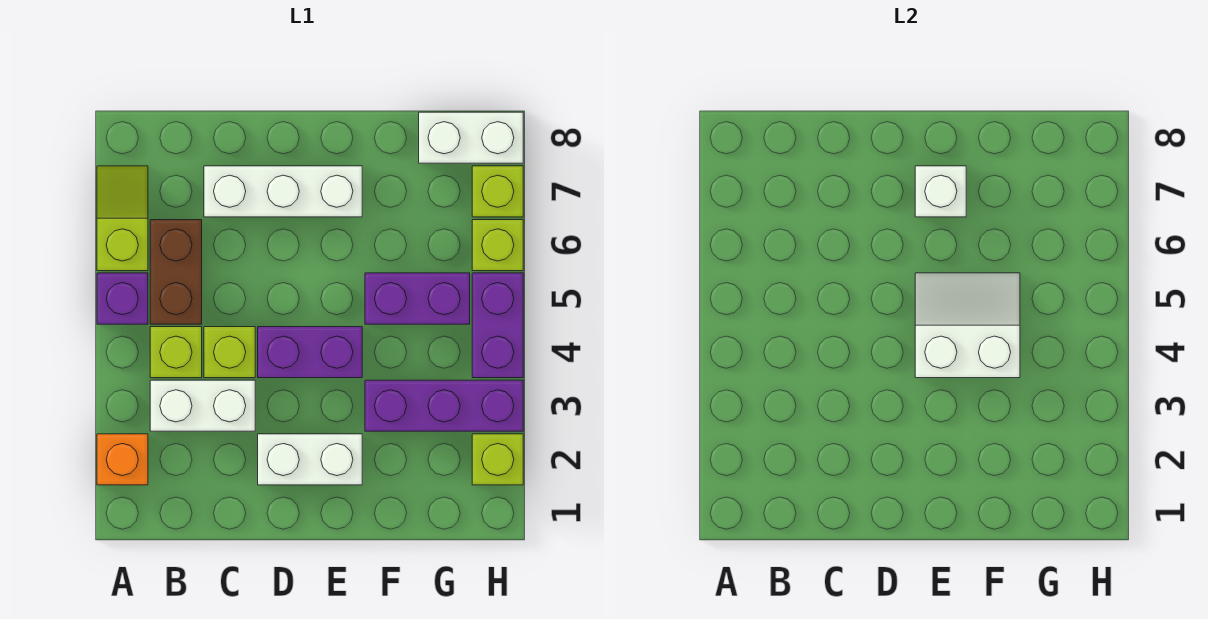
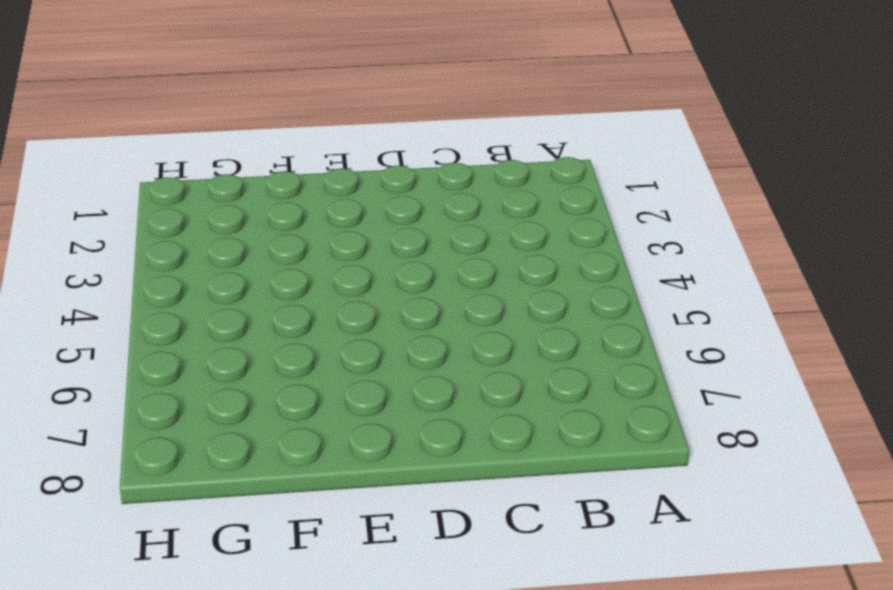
none -> orange 1x1 brick [97,434,148,485]
none -> purple 1x1 brick [97,273,148,324]
none -> lime 1x2 slope [97,166,148,271]

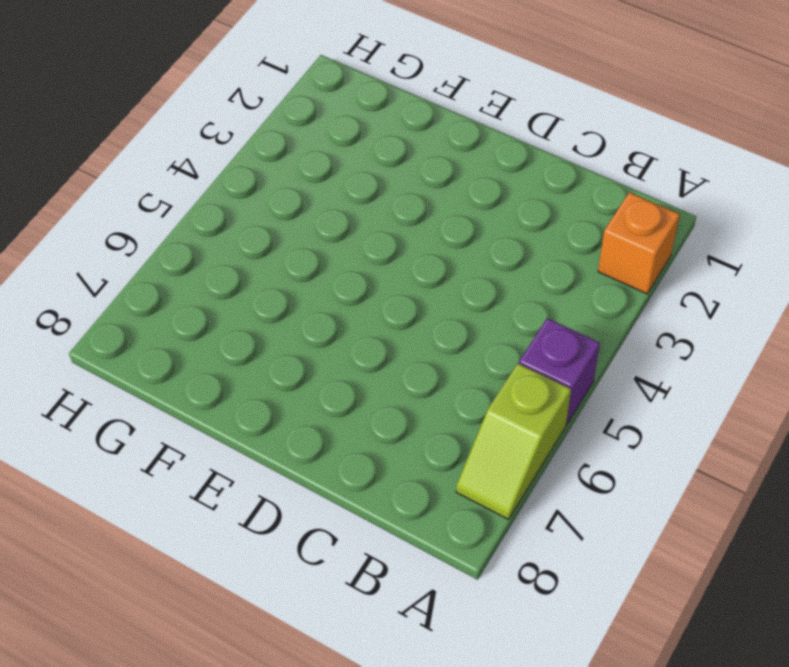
none -> white 1x2 brick [150,380,255,431]
none -> lime 1x1 brick [150,327,202,378]
none -> brown 1x2 brick [150,220,202,324]

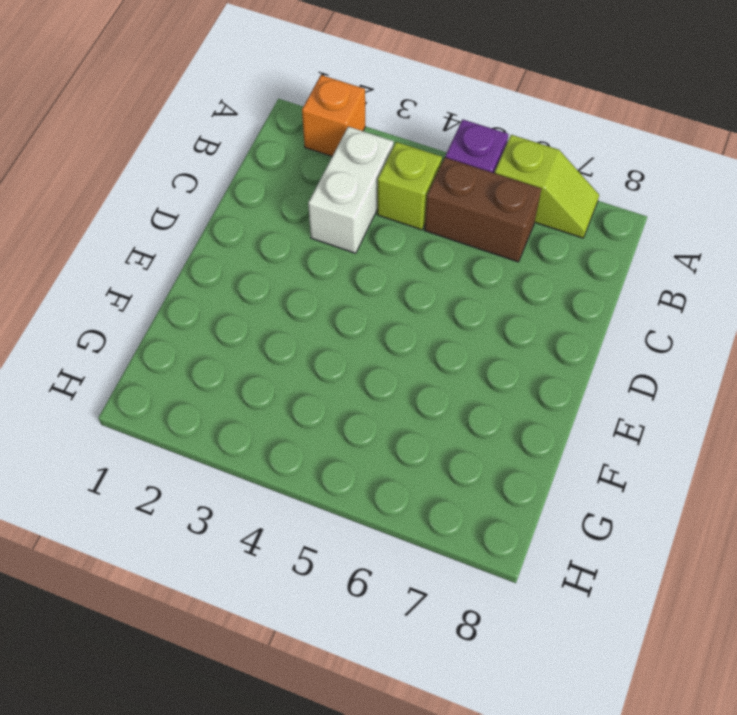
none -> lime 1x1 brick [204,327,255,378]
none -> white 1x3 brick [204,166,362,217]
none -> white 1x2 brick [258,434,362,485]

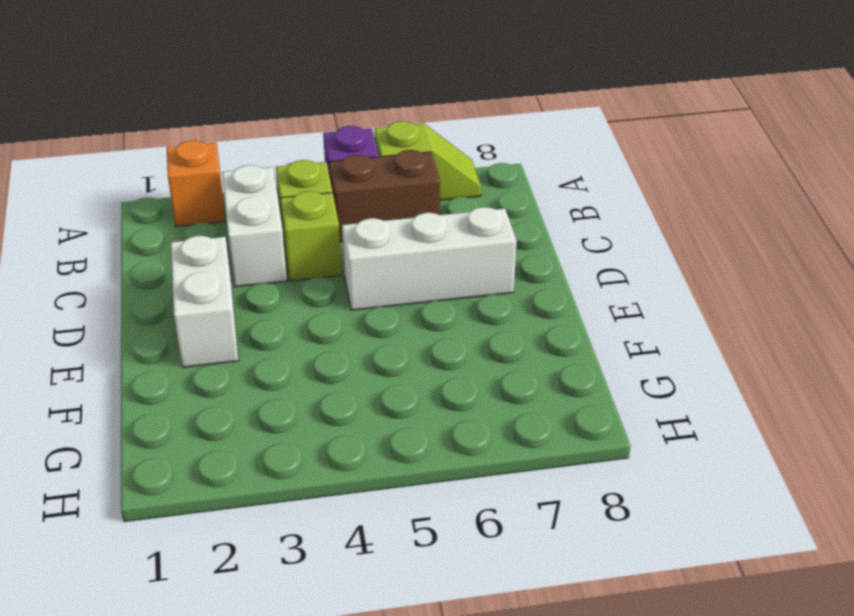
white 1x3 brick [342,207,517,310] -> white 1x3 brick turned to [204,166,362,217]
none -> purple 1x2 brick [258,327,362,378]
none -> purple 1x3 brick [365,380,523,431]
none -> purple 1x2 brick [365,273,470,324]

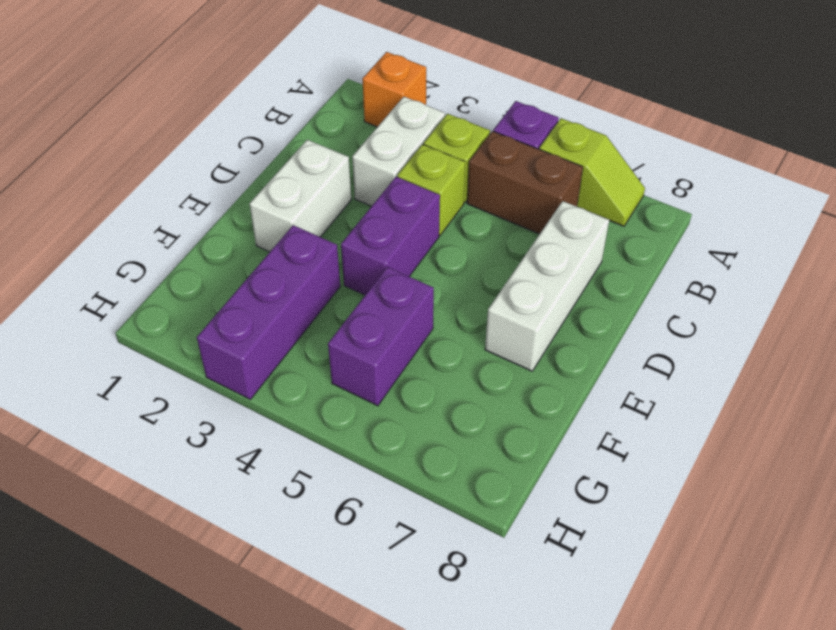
none -> white 1x2 brick [419,112,523,163]
none -> lime 1x1 brick [472,434,523,485]
none -> purple 1x2 brick [472,273,523,378]

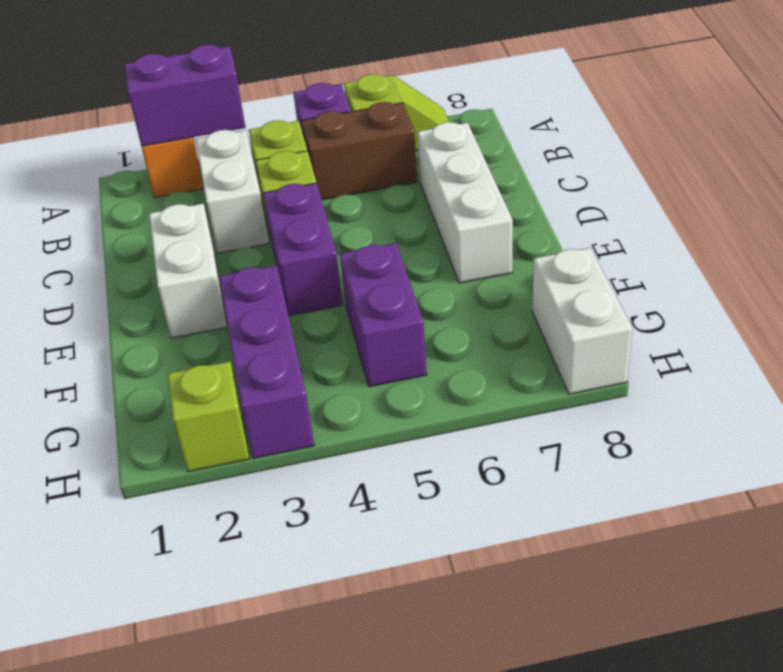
purple 1x2 brick [125,45,246,146] -> purple 1x2 brick moved to [472,273,523,378]
none -> lime 1x1 brick [472,220,523,271]
none -> lime 1x1 brick [472,166,523,217]
none -> white 2x2 slope [915,273,1020,378]

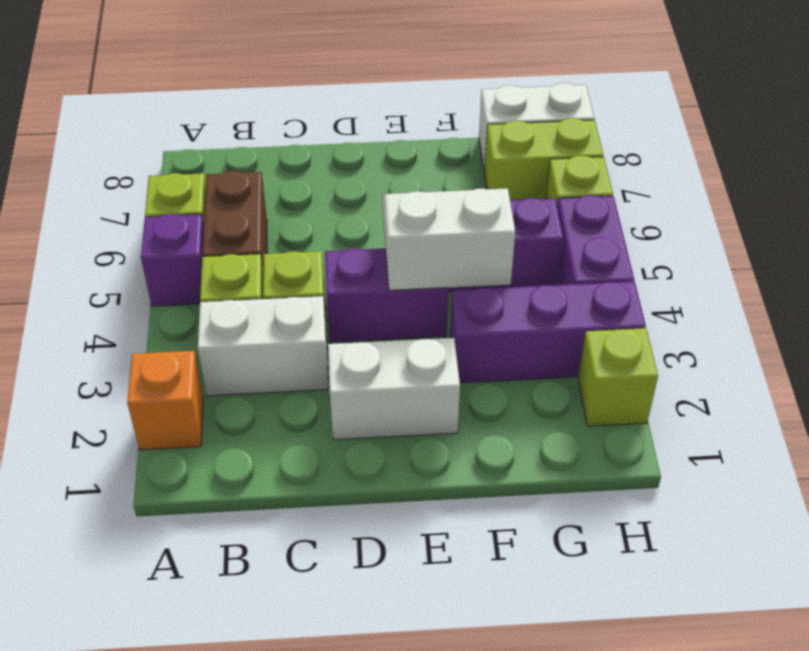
lime 1x2 brick [484,118,603,201] -> lime 1x1 brick [472,166,523,217]
none -> white 1x3 brick [204,166,362,217]
none -> white 1x1 brick [915,166,966,217]

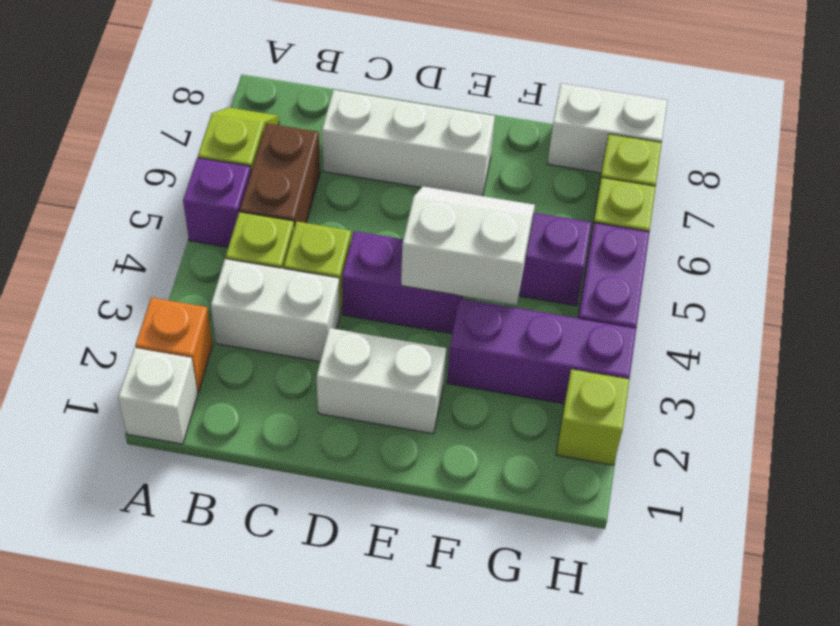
white 1x1 brick [118,348,198,444] -> white 1x1 brick moved to [915,166,966,217]

